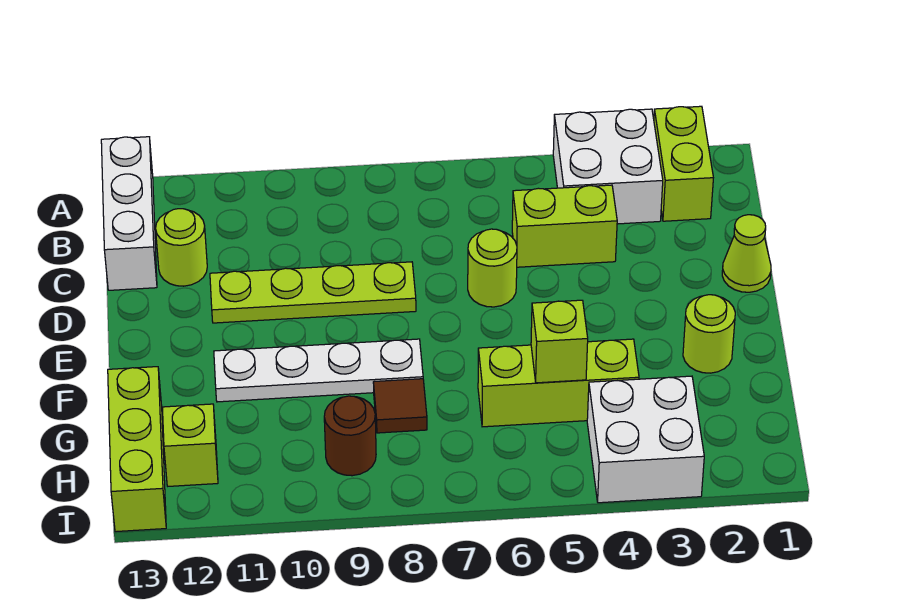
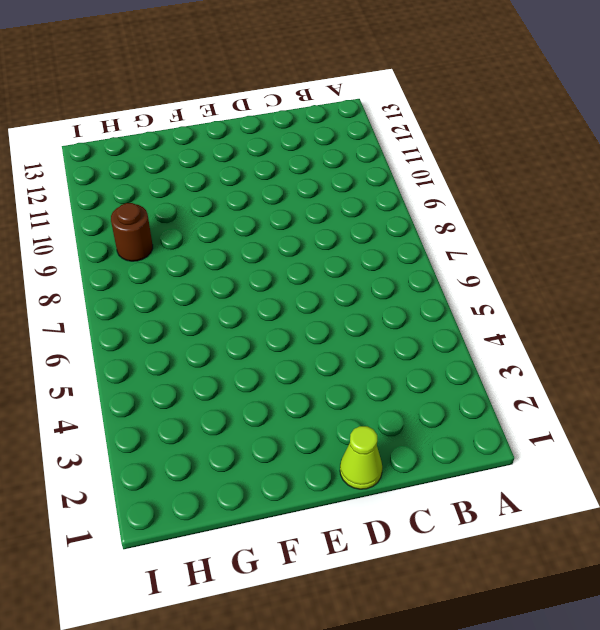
none -> lime 1x2 brick [654,106,713,221]
none -> white 2x2 brick [553,109,663,224]
none -> white 1x3 brick [101,137,157,290]

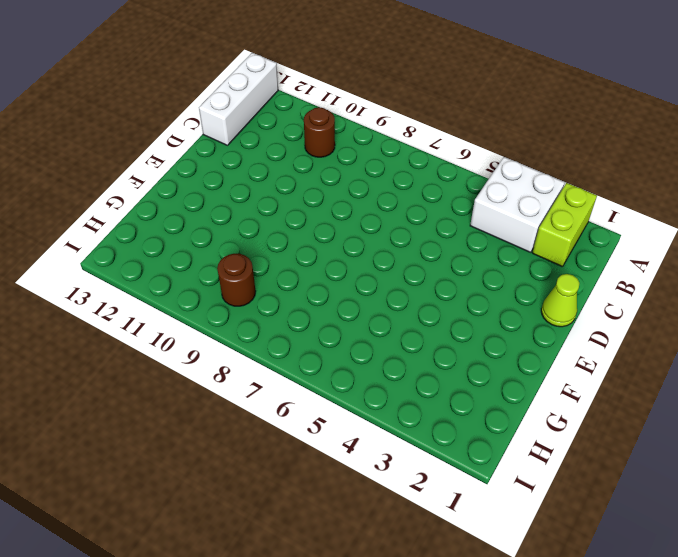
brown 1x1 round brick [304,107,335,157] -> none
none -> lime 1x2 brick [512,185,617,267]
none -> lime 1x1 round brick [156,209,207,286]
none -> lime 1x1 round brick [468,229,517,307]

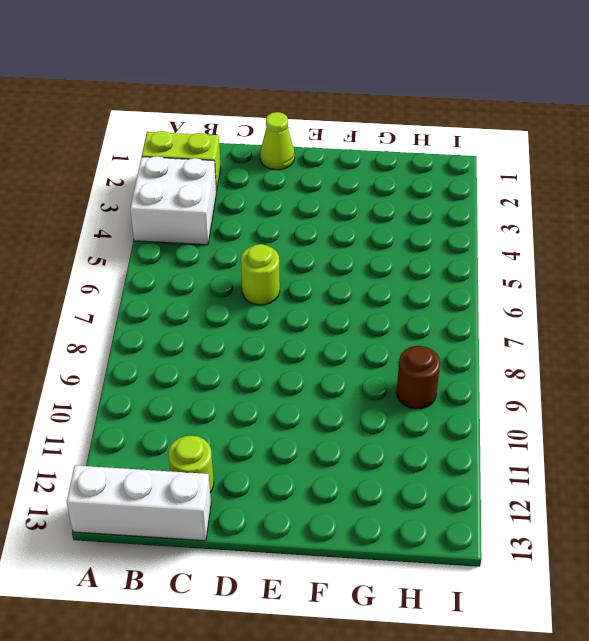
none -> lime 1x2 brick [512,185,617,267]
none -> lime 1x4 plate [210,262,416,323]
none -> lime 1x1 round brick [683,295,735,373]

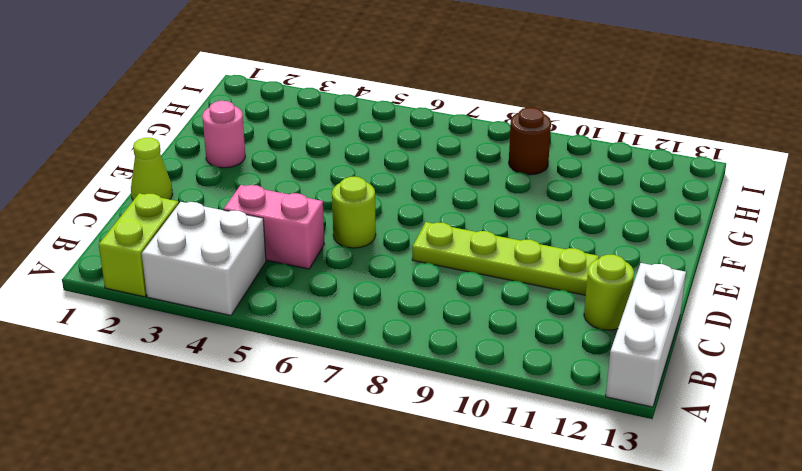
pink 1x2 brick [224,185,324,269] -> lime 1x2 brick [512,185,617,267]
pink 1x1 round brick [202,101,245,168] -> lime 1x1 round brick [683,295,735,373]
none -> white 1x4 plate [214,339,423,402]
none -> lime 1x3 brick [478,339,639,427]
none -> brown 1x1 tile [373,379,427,433]

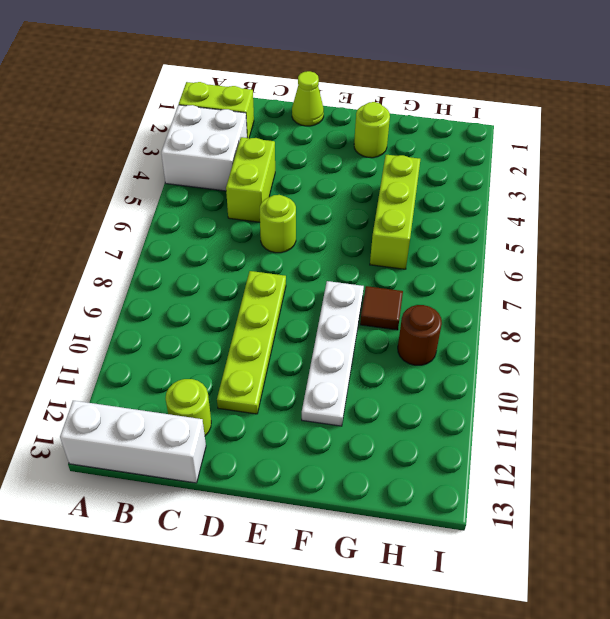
none -> lime 1x3 brick [108,367,166,532]
none -> white 2x2 brick [587,376,704,503]
none -> lime 1x1 brick [162,404,218,486]

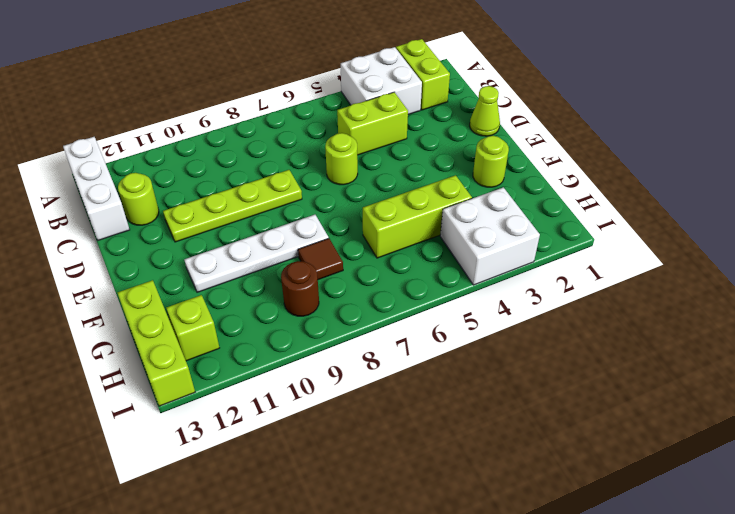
none -> lime 1x1 brick [531,300,588,383]

